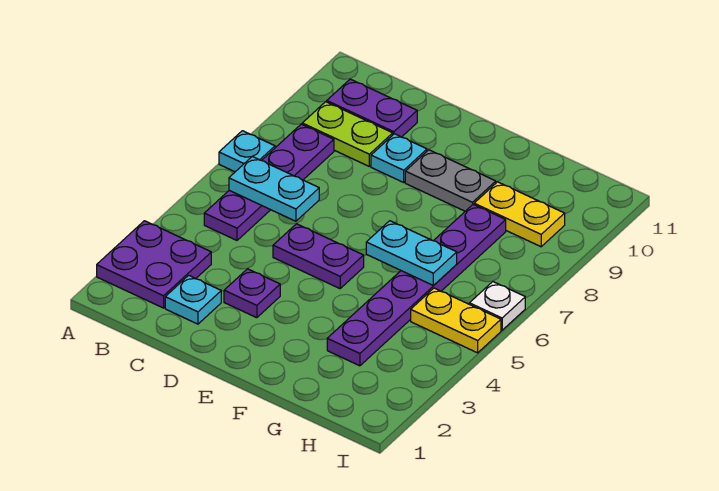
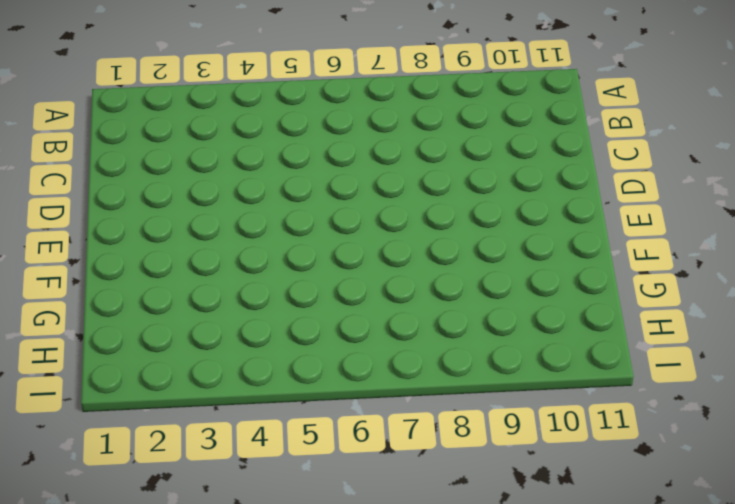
none -> purple 2x2 plate [97,221,211,308]
none -> cyan 1x1 plate [219,131,275,172]
none -> purple 1x4 plate [204,124,334,240]

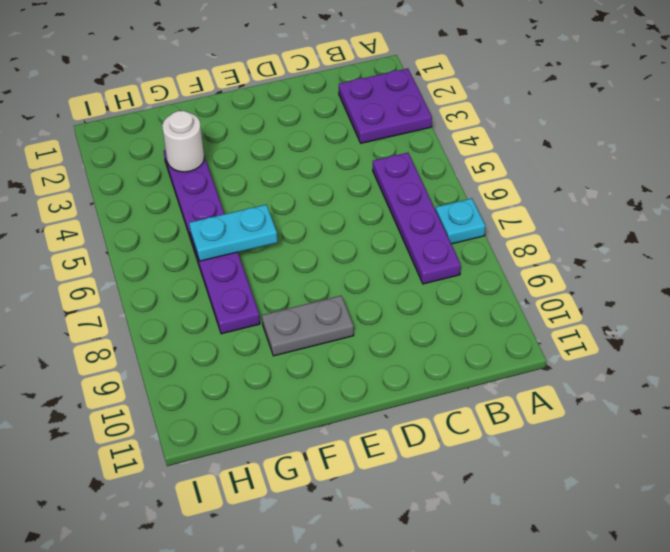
white 1x1 round brick [162,111,204,172] -> none
none -> lime 1x2 plate [302,102,393,166]
none -> purple 1x2 plate [327,79,417,137]
none -> cyan 1x1 plate [165,275,221,324]

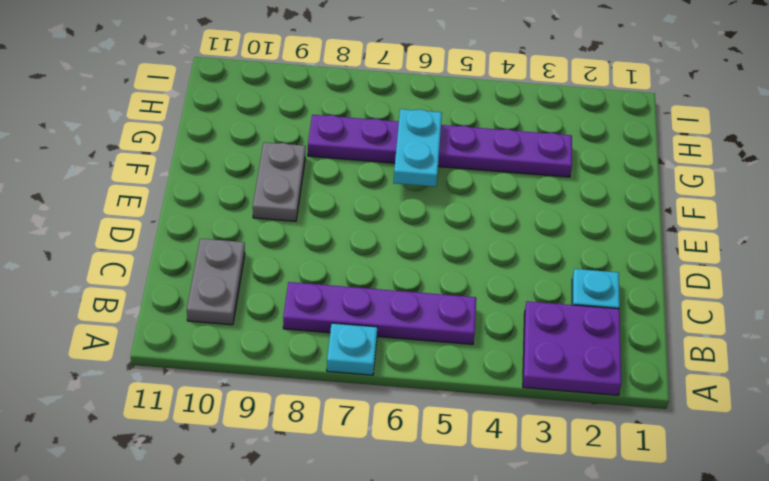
grey 1x2 plate [187,239,245,325] -> purple 1x2 plate [327,79,417,137]
none -> lime 1x2 plate [302,102,393,166]
none -> purple 1x1 plate [224,269,280,318]
none -> purple 1x2 plate [273,224,364,289]

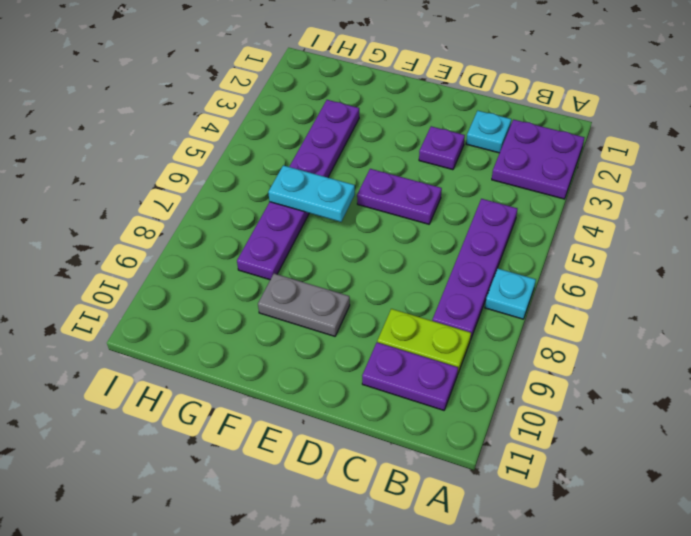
none -> cyan 1x1 plate [371,134,427,182]
none -> yellow 1x2 plate [474,182,565,247]
none -> yellow 1x2 plate [411,288,501,353]

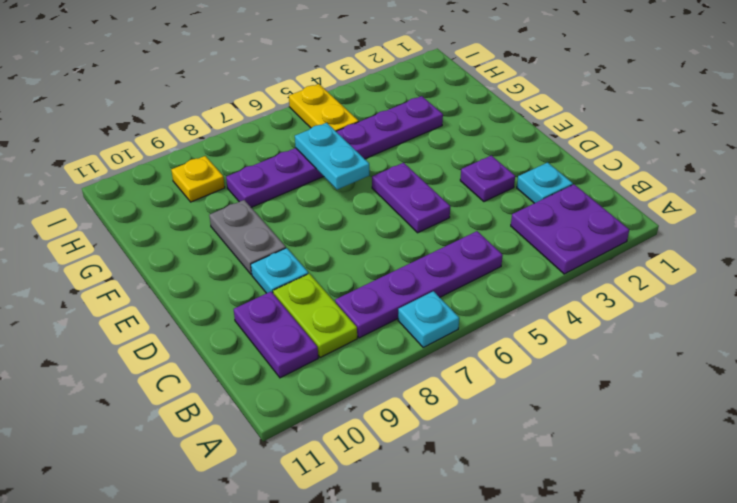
yellow 1x1 plate [171,156,225,202] -> yellow 1x2 plate [474,182,565,247]
none -> white 1x1 plate [469,282,525,330]
none -> cyan 1x2 plate [229,156,319,221]

